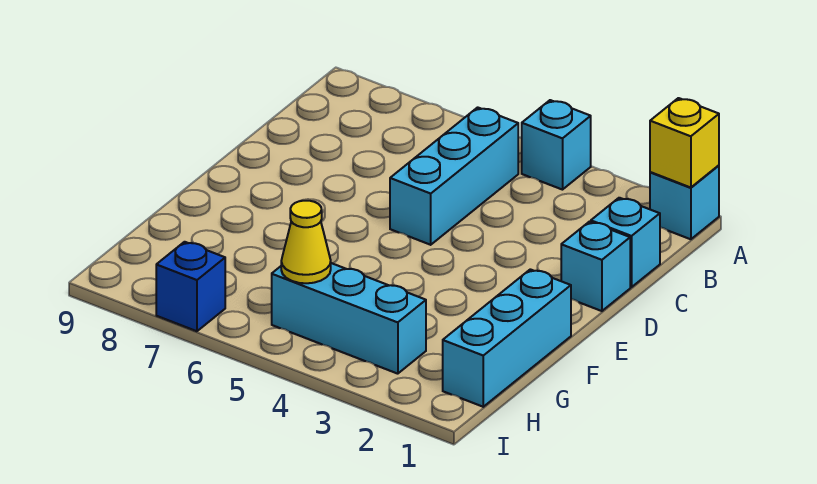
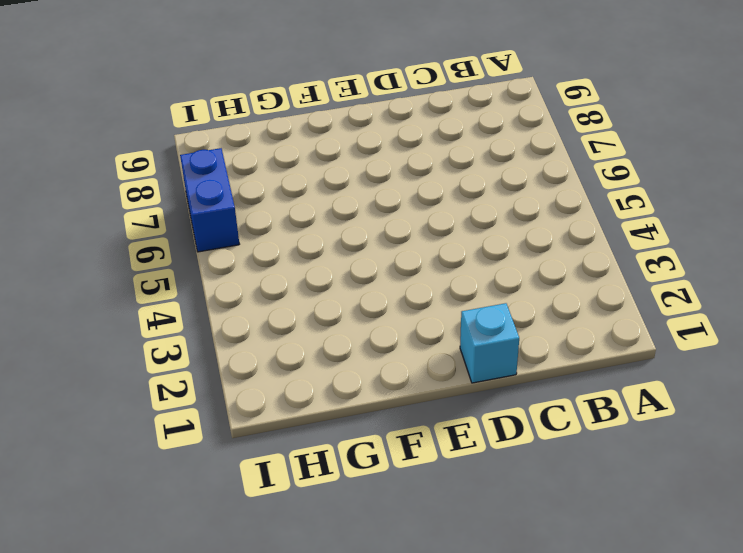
blue 1x2 brick [180,148,239,252] -> blue 1x1 brick [156,242,225,331]
none -> cyan 1x1 brick [650,165,719,239]
none -> cyan 1x1 brick [522,100,591,190]

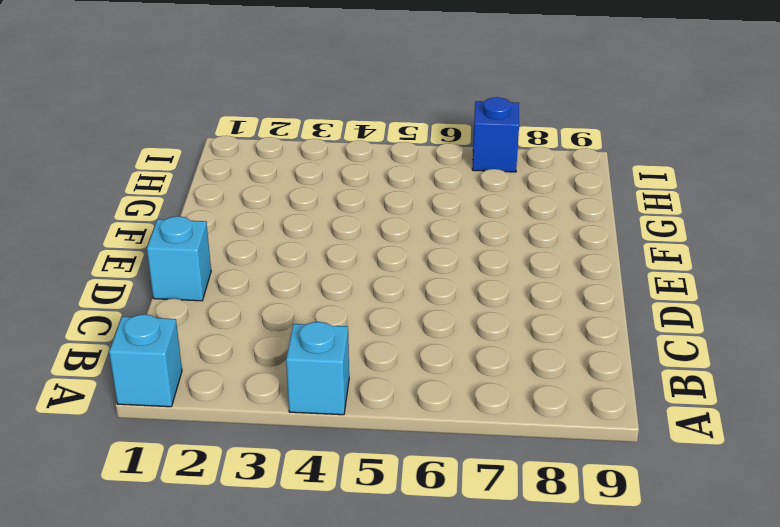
none -> cyan 1x3 brick [390,107,518,245]
none -> cyan 1x1 brick [591,198,660,287]

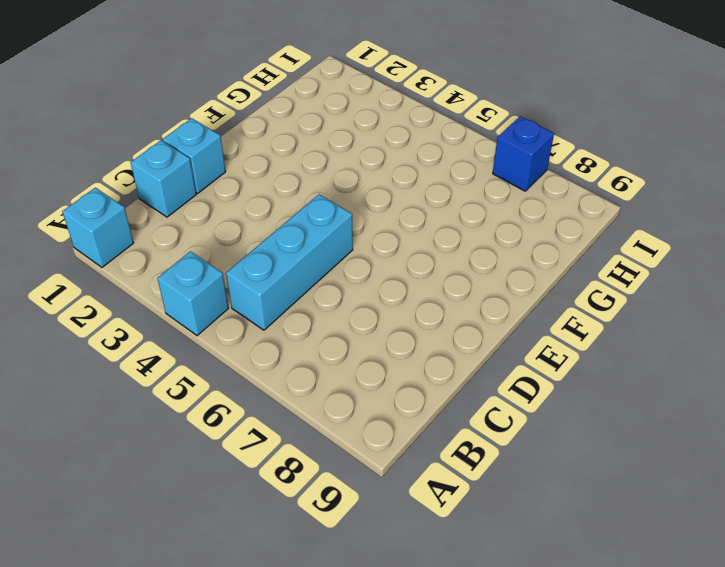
none -> cyan 1x3 brick [443,269,571,407]
none -> cyan 1x3 brick [272,263,426,374]

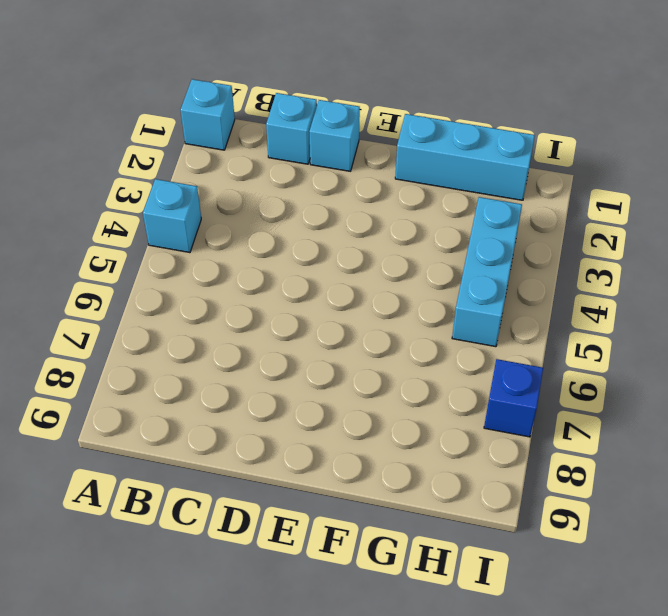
none -> cyan 1x3 brick [390,107,518,245]
none -> yellow 1x1 brick [650,98,719,188]

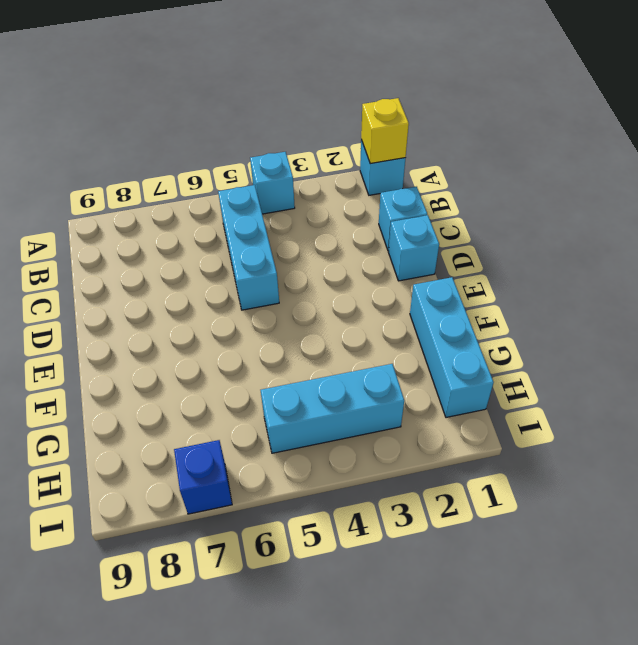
none -> yellow 1x1 cone [281,201,331,283]

